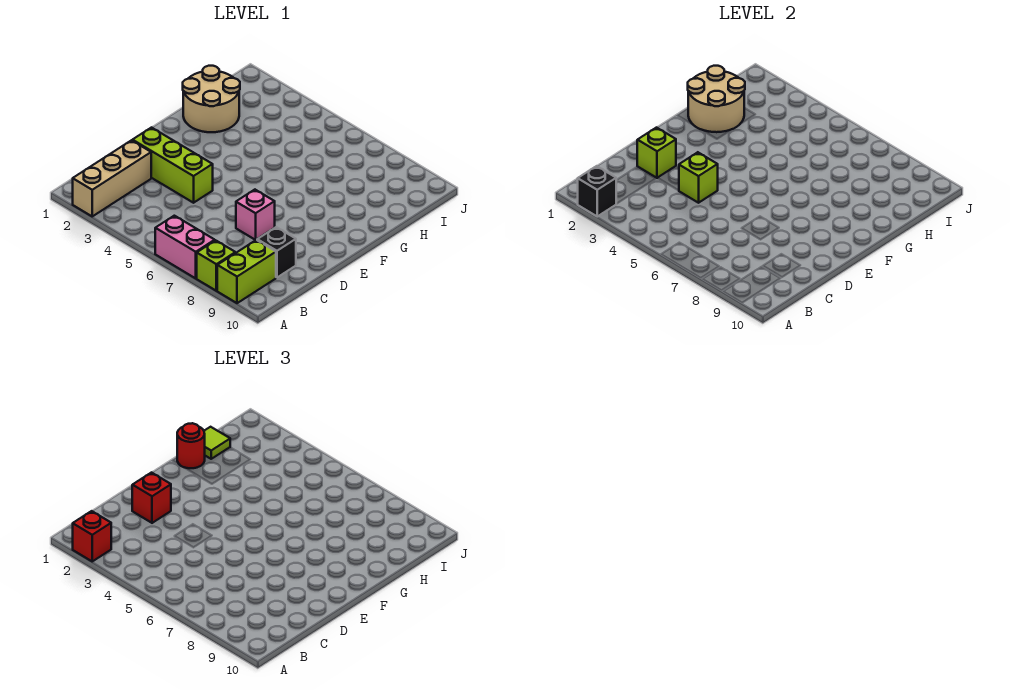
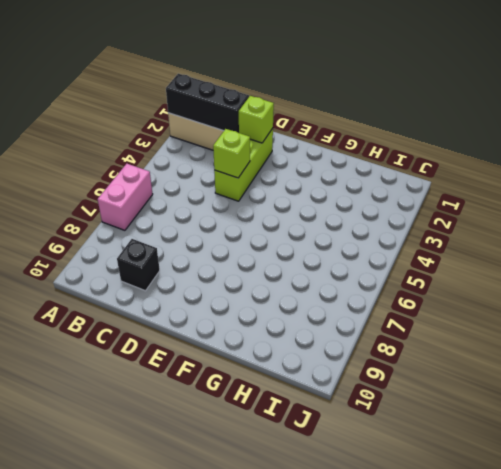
black 1x3 brick [166,74,249,133] -> black 1x1 brick [578,166,616,216]
none -> lime 1x1 brick [197,240,235,291]
none -> lime 1x2 brick [217,240,276,303]
none -> pink 1x1 brick [236,190,275,240]

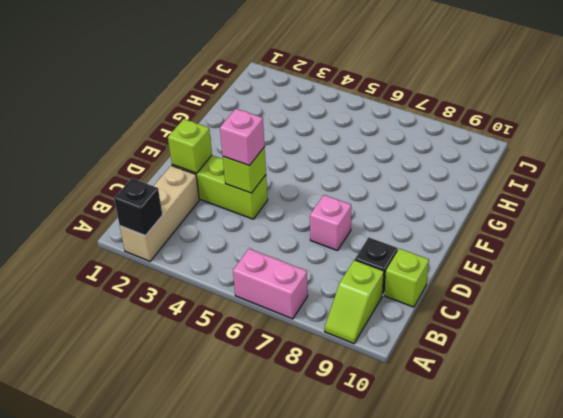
lime 1x2 slope [325,260,384,344] -> lime 1x2 brick [217,240,276,303]
lime 1x1 brick [384,249,429,307] -> lime 1x1 brick moved to [197,240,235,291]
pink 1x1 brick [220,109,265,166] -> none
none -> tan 2x2 round brick [183,66,240,132]
none -> tan 2x2 round brick [688,66,745,132]
none -> red 1x1 brick [73,511,111,561]

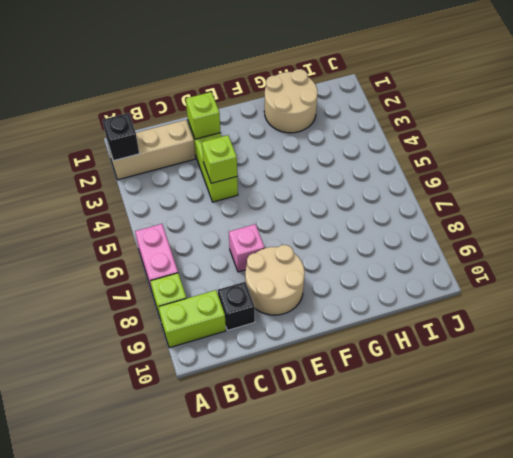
tan 2x2 round brick [245,245,305,315] -> tan 2x2 round brick moved to [688,66,745,132]
none -> red 1x1 brick [73,511,111,561]
none -> red 1x1 brick [132,473,171,523]
none -> red 1x1 round brick [177,423,205,468]

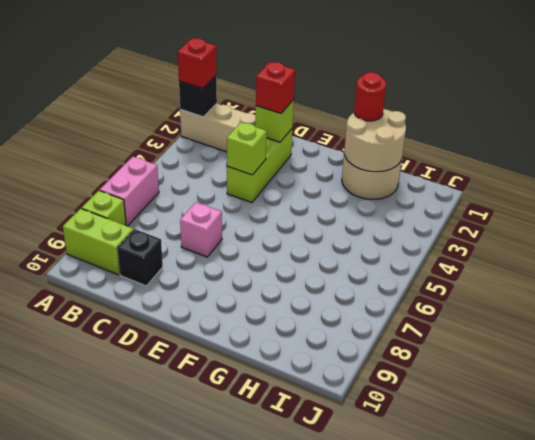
none -> lime 1x1 tile [204,427,230,459]

